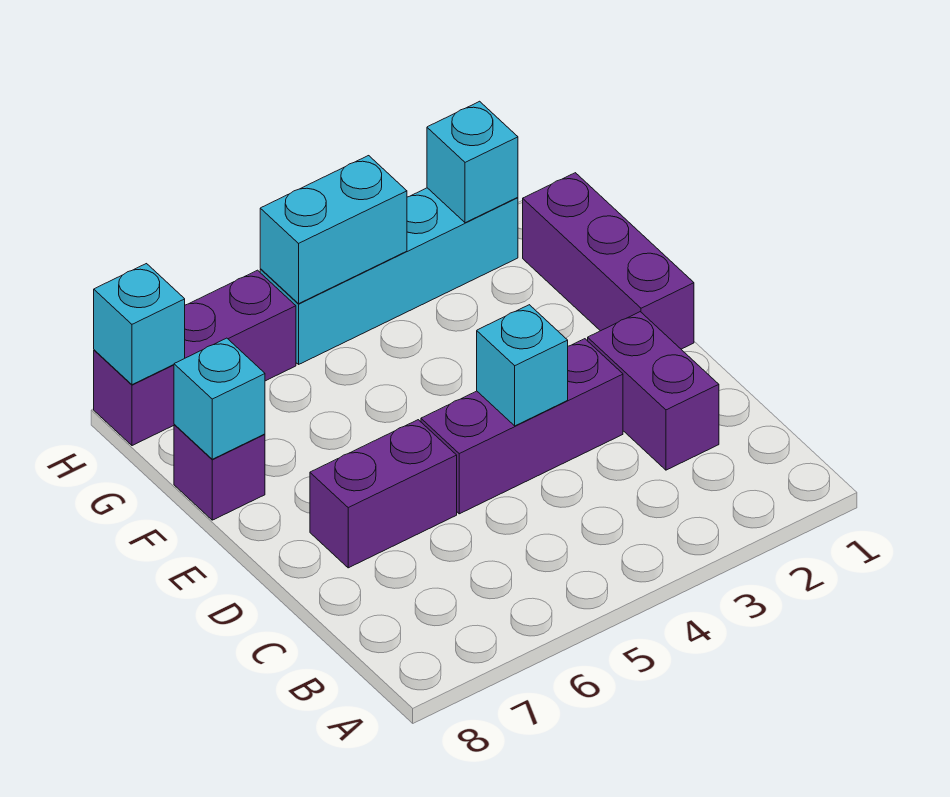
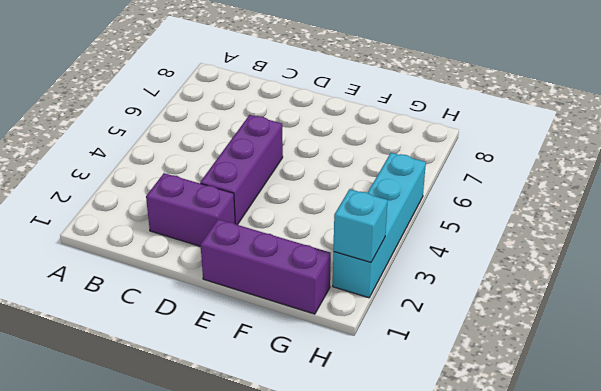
none -> purple 1x2 brick [310,420,457,568]
none -> purple 1x1 brick [174,424,265,520]
none -> purple 1x3 brick [94,270,296,446]

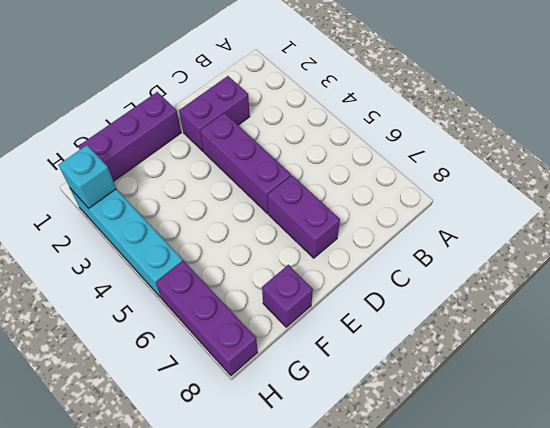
none -> cyan 1x1 brick [477,305,568,426]
none -> cyan 1x1 brick [174,338,265,459]
none -> cyan 1x2 brick [260,156,407,304]

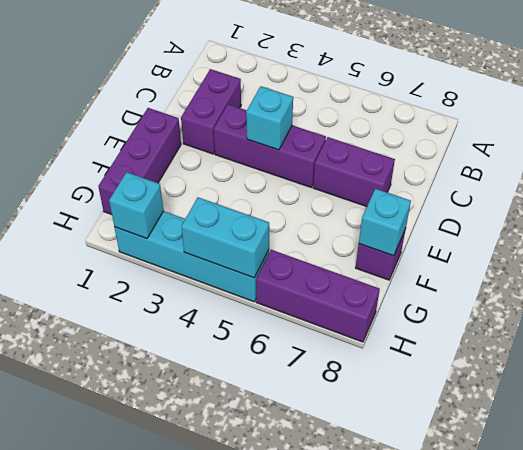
none -> cyan 1x1 brick [94,264,185,385]

